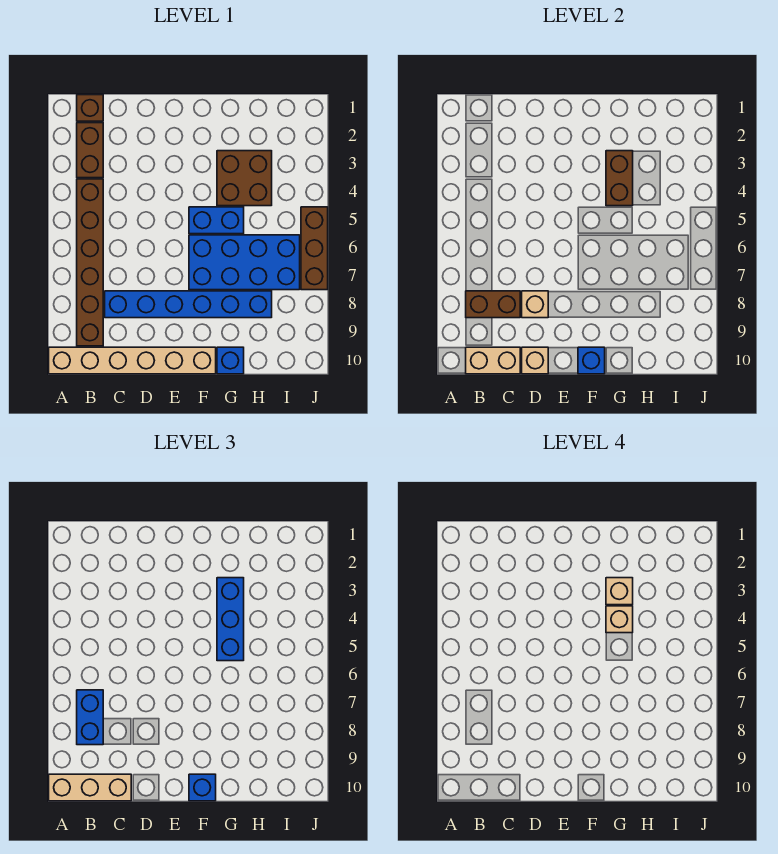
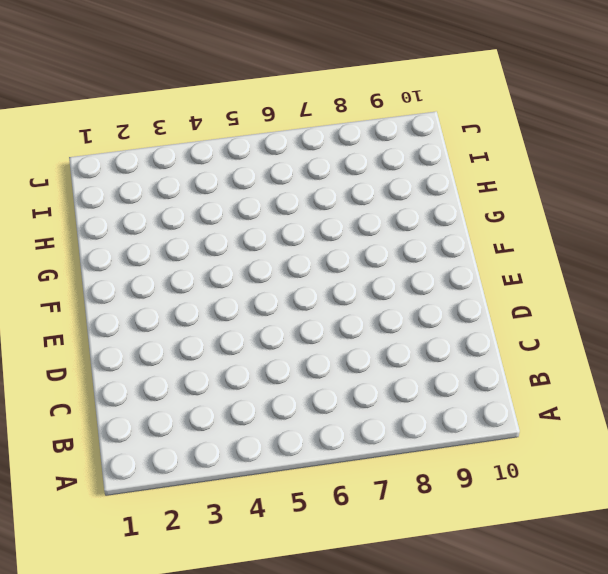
none -> tan 1x6 brick [49,347,216,374]
none -> brown 1x1 brick [77,95,103,121]
none -> brown 1x2 brick [77,123,103,178]

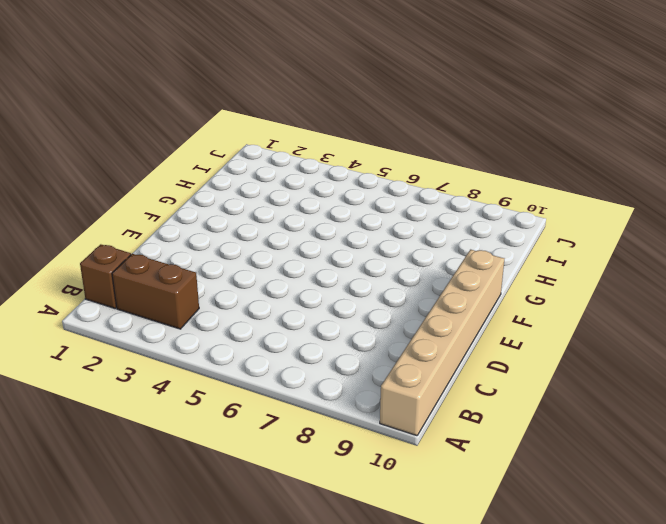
none -> brown 1x6 brick [77,179,103,346]
none -> blue 1x6 brick [105,291,272,318]
none -> blue 1x2 brick [189,207,244,234]

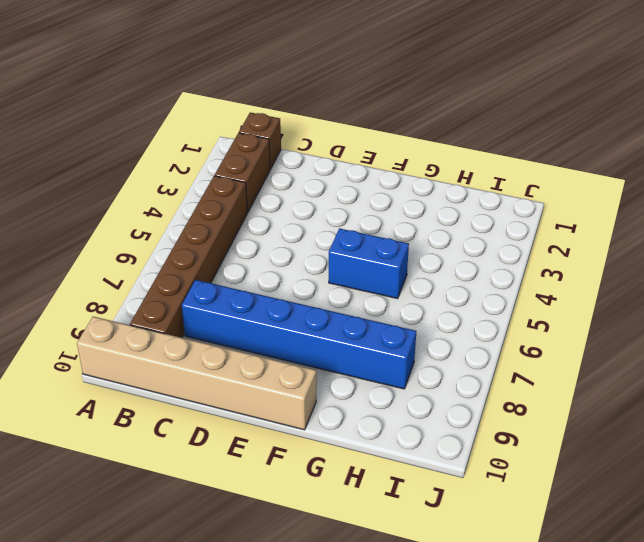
none -> blue 2x4 brick [189,235,300,290]
none -> brown 2x2 brick [217,151,272,206]
none -> blue 1x1 brick [217,347,244,374]

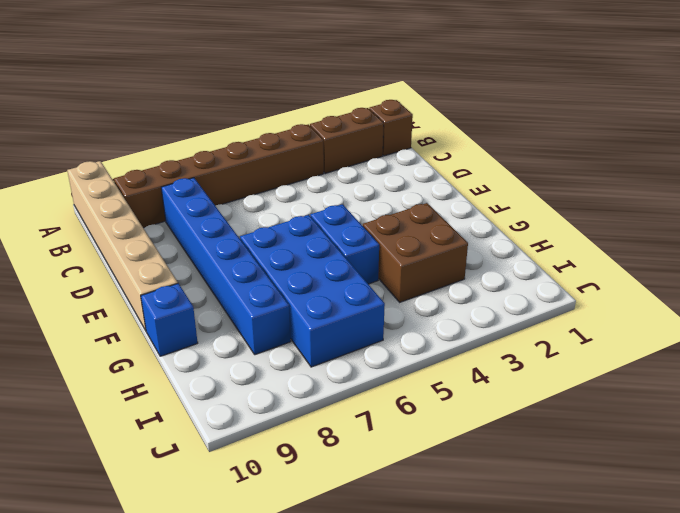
none -> brown 1x3 brick [301,207,328,290]
none -> brown 1x2 brick [466,291,520,318]
none -> tan 1x2 brick [466,347,520,374]

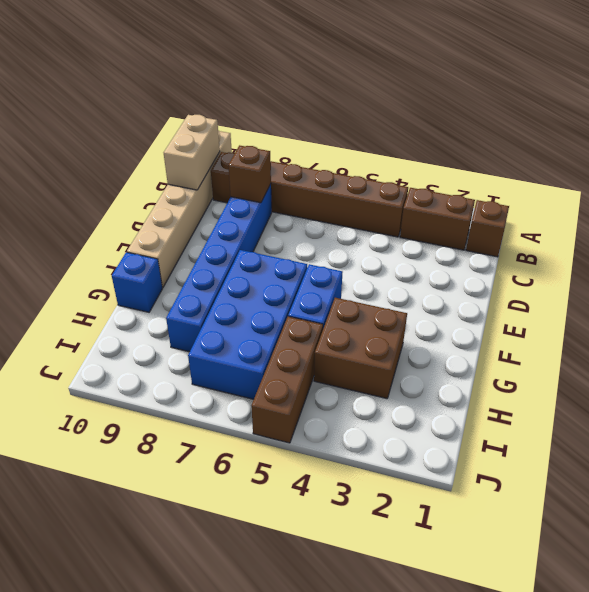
brown 1x1 brick [228,145,271,203] -> brown 1x2 brick [466,291,520,318]
brown 1x3 brick [251,317,323,443] -> brown 1x3 brick turned to [301,207,328,290]
none -> tan 1x1 brick [522,291,548,318]
none -> tan 1x1 brick [522,347,548,374]
none -> blue 1x1 brick [578,347,605,374]

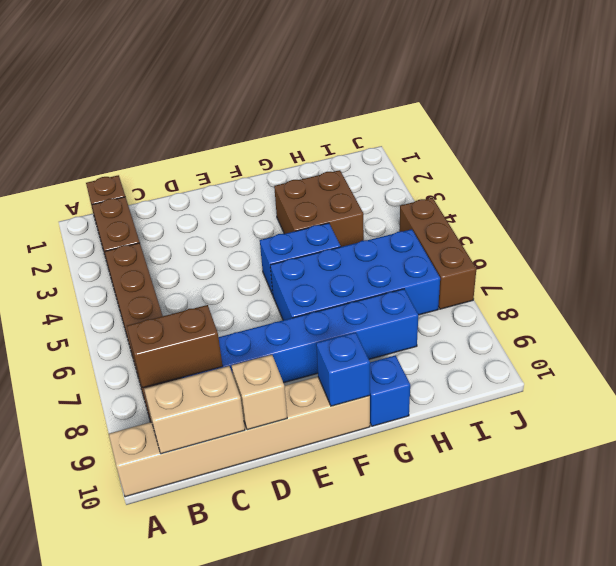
none -> tan 1x1 brick [522,291,548,318]
none -> brown 1x2 brick [606,151,633,206]
none -> tan 1x3 brick [49,774,131,801]

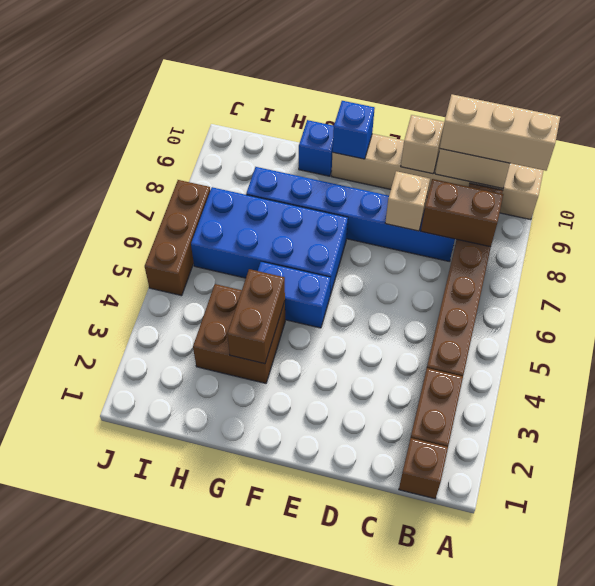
none -> blue 1x2 brick [77,690,103,745]
none -> blue 1x1 brick [189,774,216,801]
none -> blue 1x3 brick [217,578,244,661]

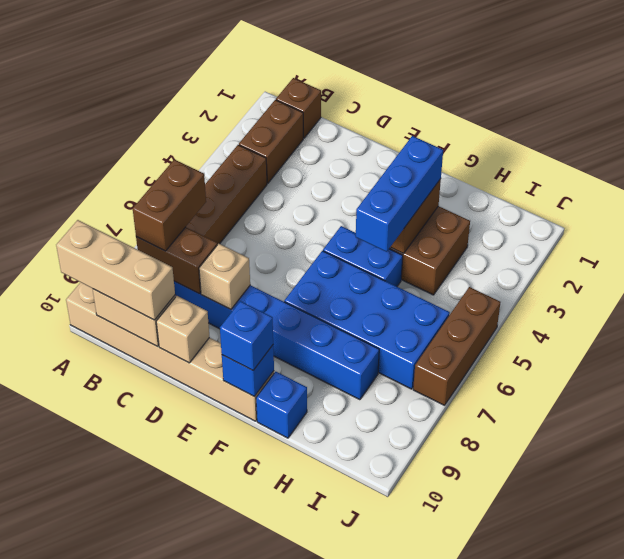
brown 1x2 brick [133,159,206,251] -> blue 1x2 brick [77,690,103,745]
none -> tan 1x1 brick [606,578,633,605]
none -> tan 1x1 brick [606,606,633,633]

